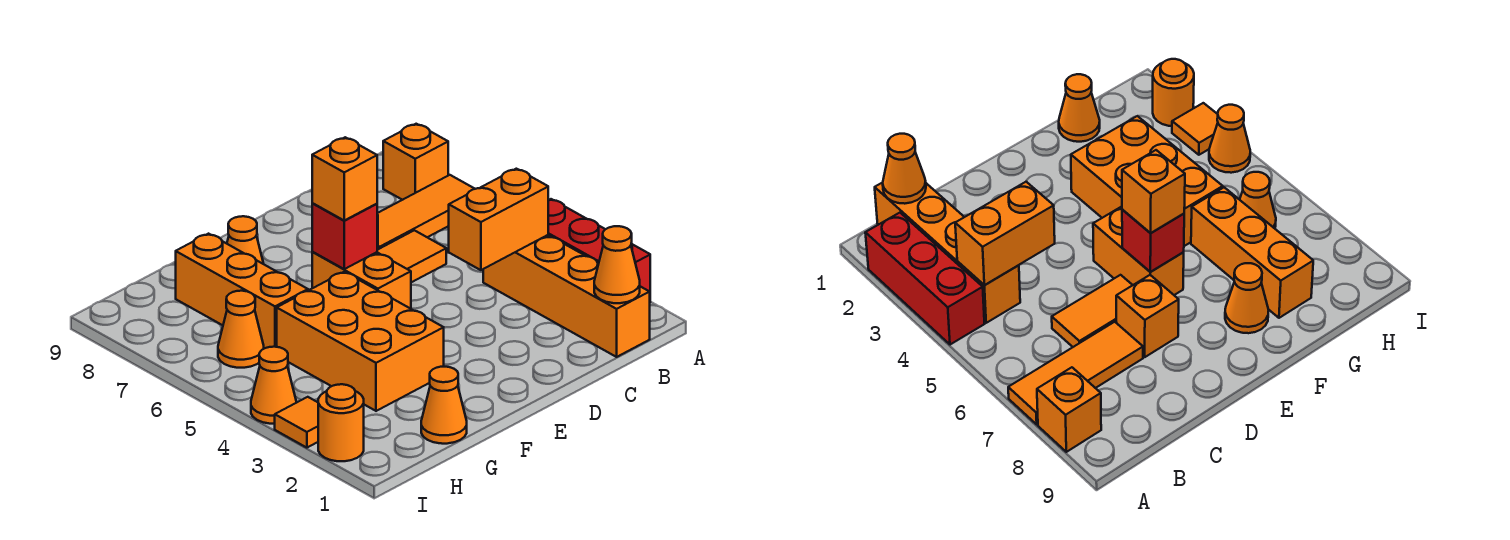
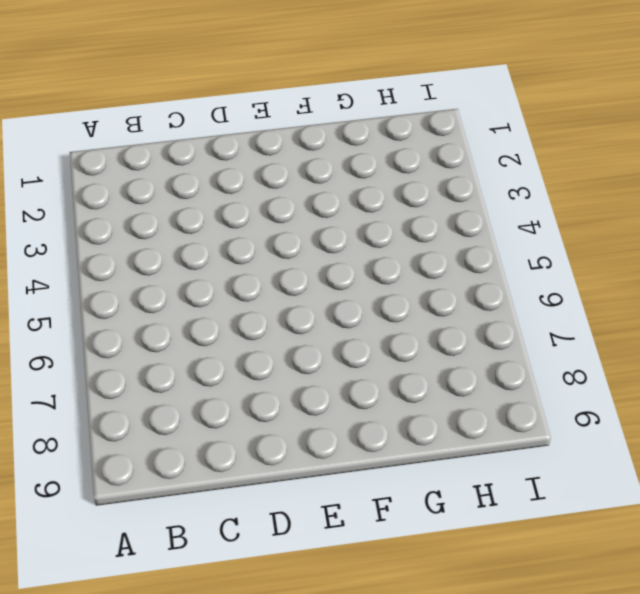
none -> red 1x3 brick [548,199,650,292]
none -> orange 1x3 tile [377,175,475,249]
none -> orange 1x1 brick [383,124,448,200]

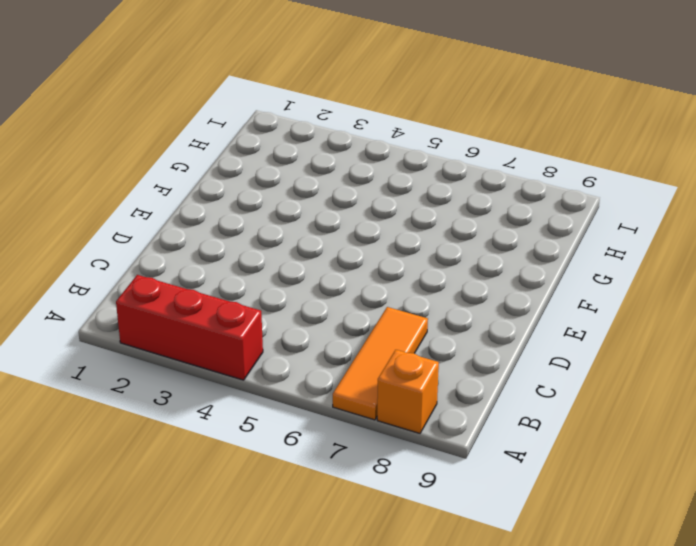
none -> orange 1x4 brick [483,235,650,357]
none -> orange 1x2 tile [377,230,446,282]
none -> orange 1x1 brick [1116,275,1179,357]

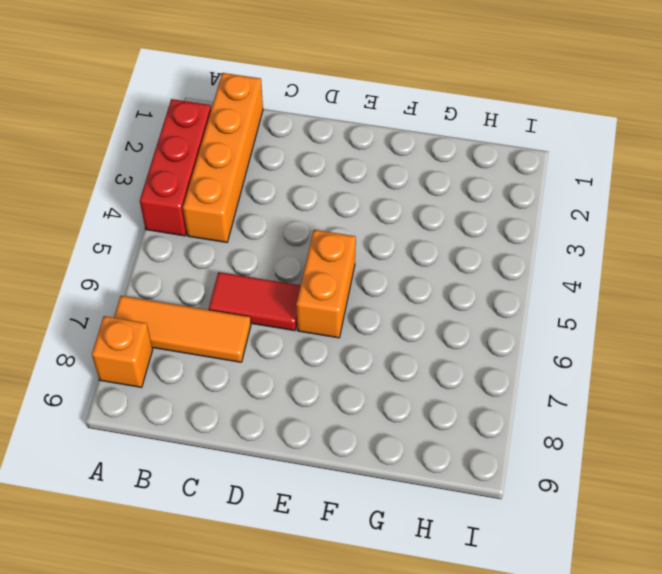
red 1x2 tile [209,272,301,331] -> orange 1x2 tile [377,230,446,282]
none -> orange 1x1 brick [1116,275,1179,357]
none -> orange 2x3 brick [277,272,444,411]
none -> orange 1x1 cone [227,216,264,264]

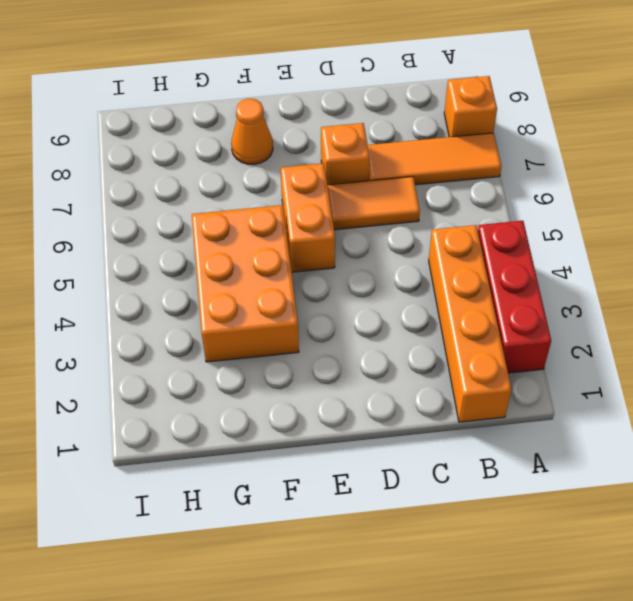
none -> orange 1x1 cone [421,367,467,444]
none -> orange 1x3 brick [176,234,308,349]
none -> orange 1x1 cone [218,291,264,368]

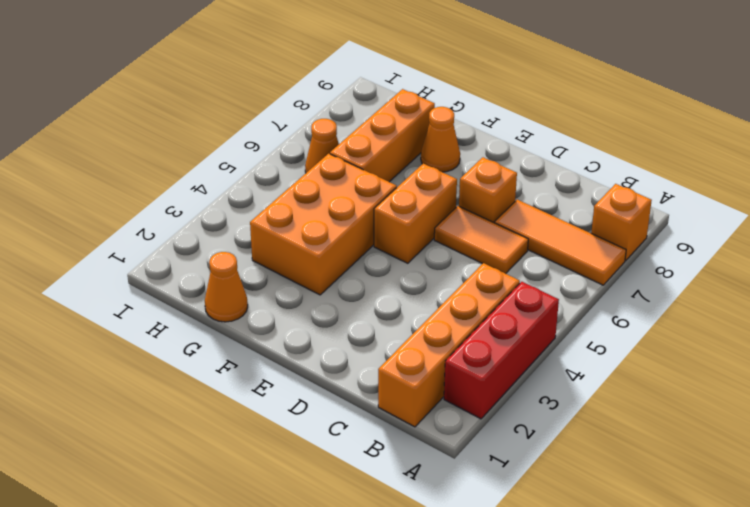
none -> orange 1x1 round brick [318,384,364,461]
none -> orange 1x1 tile [275,397,318,448]
none -> orange 1x1 cone [251,347,296,424]

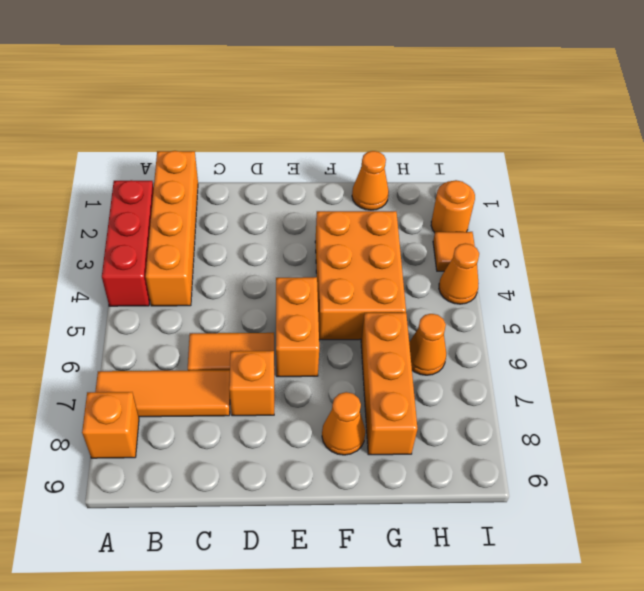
none -> orange 1x1 cone [594,226,640,303]
none -> orange 1x2 brick [449,169,548,270]
none -> red 1x1 brick [312,203,377,269]

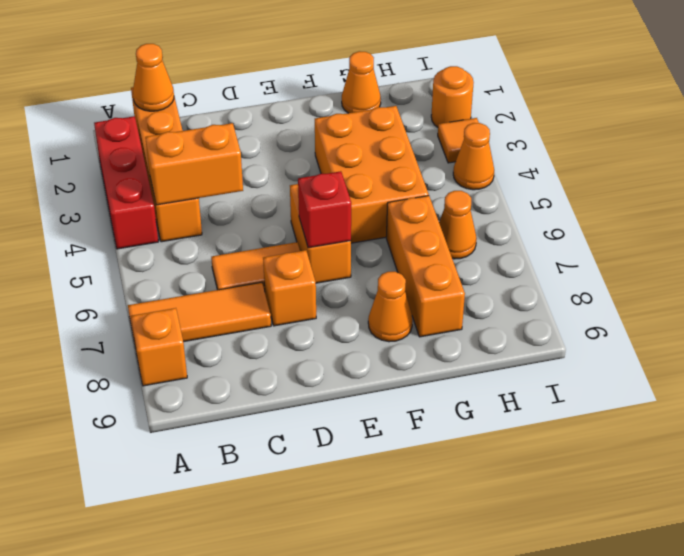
none -> orange 1x1 brick [312,137,377,220]

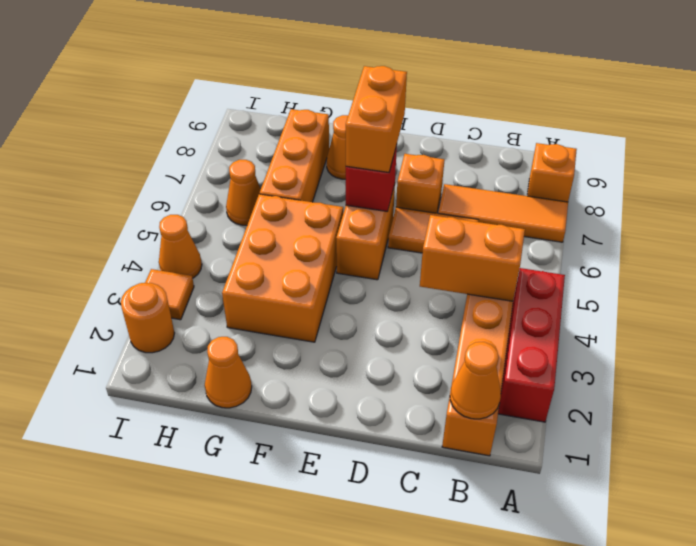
orange 1x2 brick [346,66,407,172] -> orange 1x1 brick [312,137,377,220]

